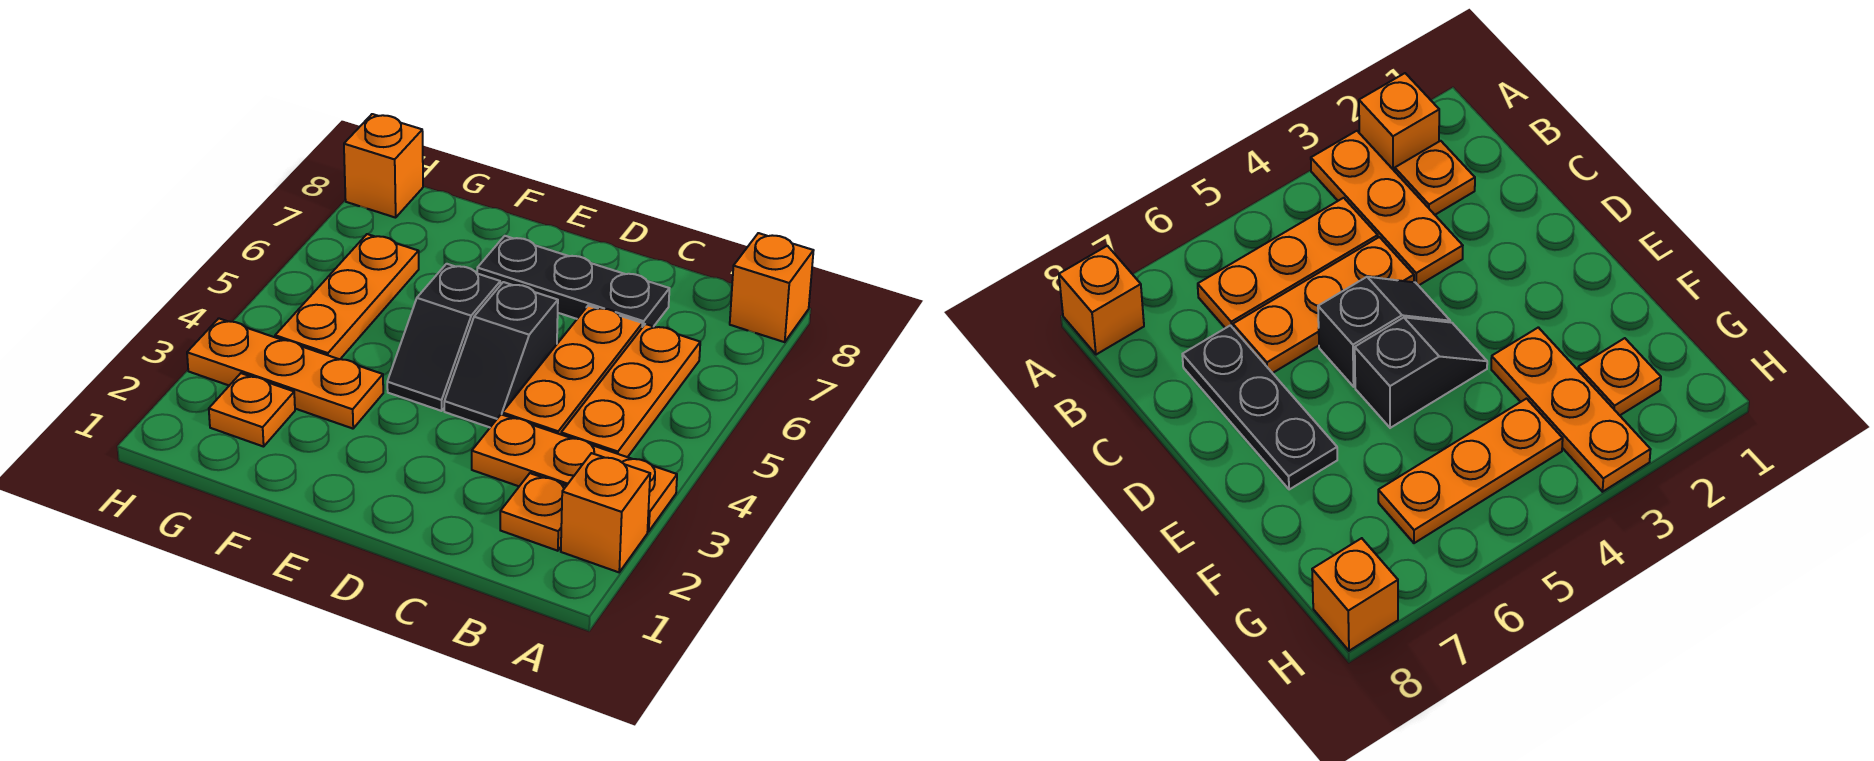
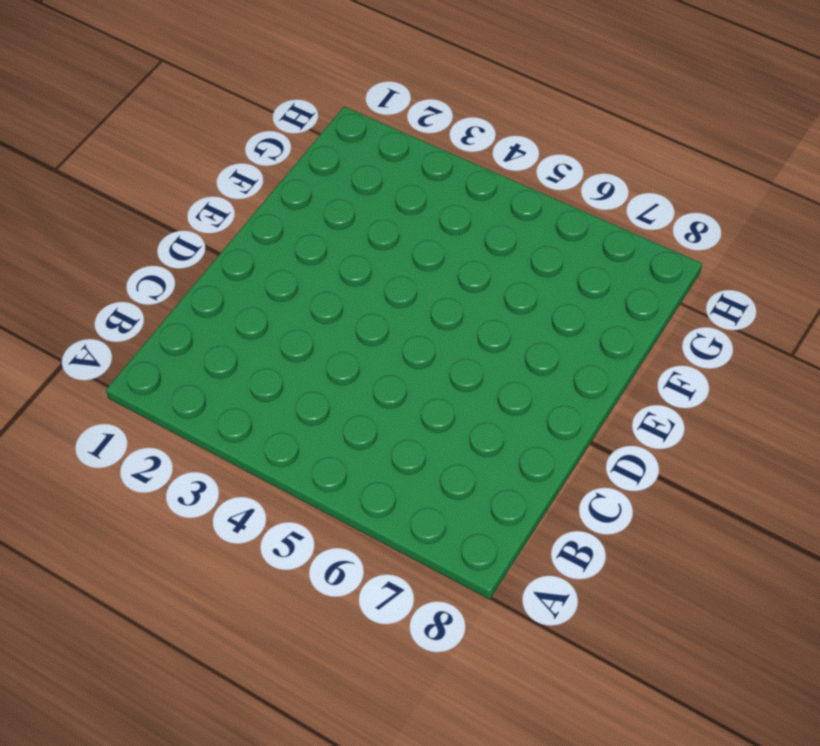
none -> orange 1x1 brick [561,453,650,572]
none -> orange 1x3 plate [472,414,677,531]
none -> orange 1x1 brick [730,233,814,342]

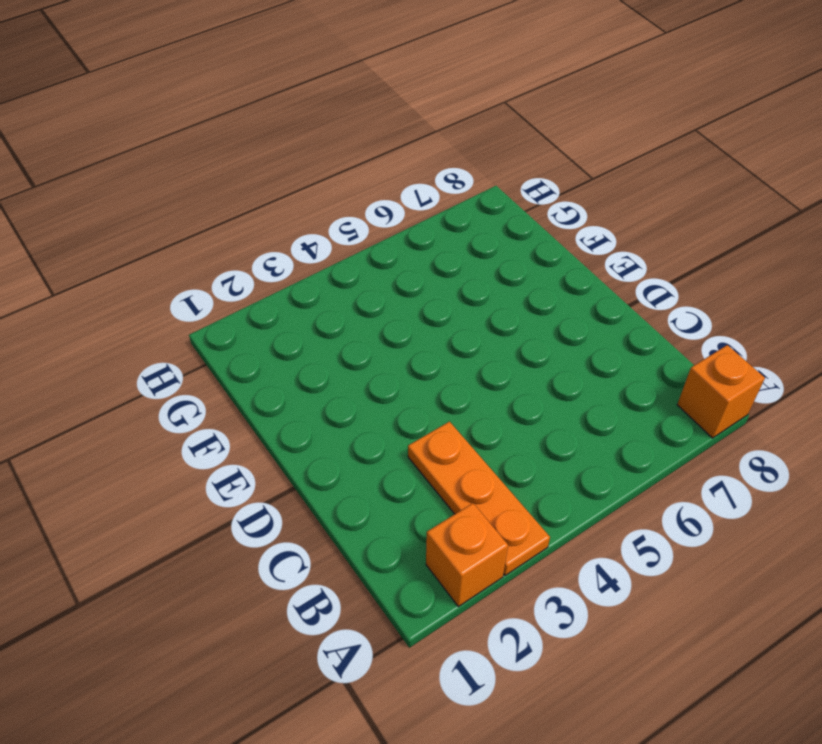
none -> orange 1x1 plate [500,473,566,551]
none -> orange 1x3 plate [561,324,700,457]
none -> orange 1x3 plate [502,306,642,434]

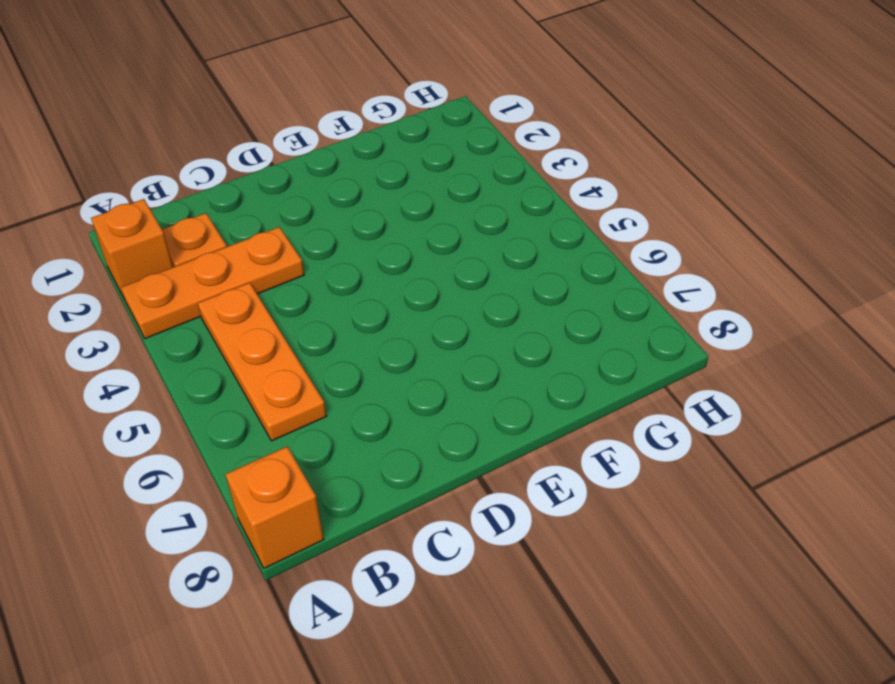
none -> orange 1x3 plate [502,306,642,434]
none -> black 1x3 plate [477,236,670,327]
none -> black 1x2 slope [444,282,558,427]

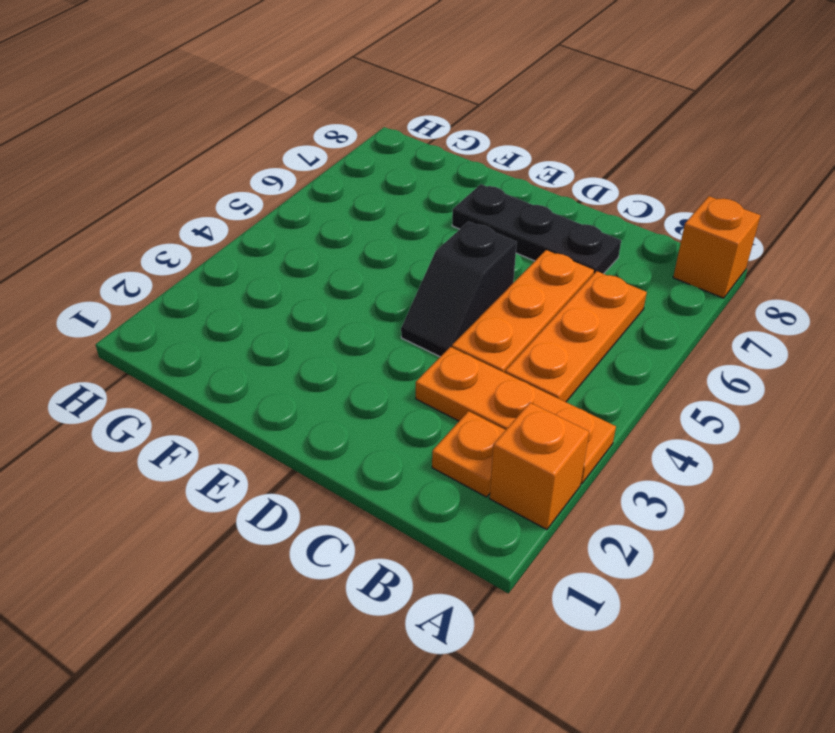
none -> black 1x2 slope [387,264,500,411]
none -> orange 1x3 plate [187,318,383,429]
none -> orange 1x1 plate [209,373,295,447]

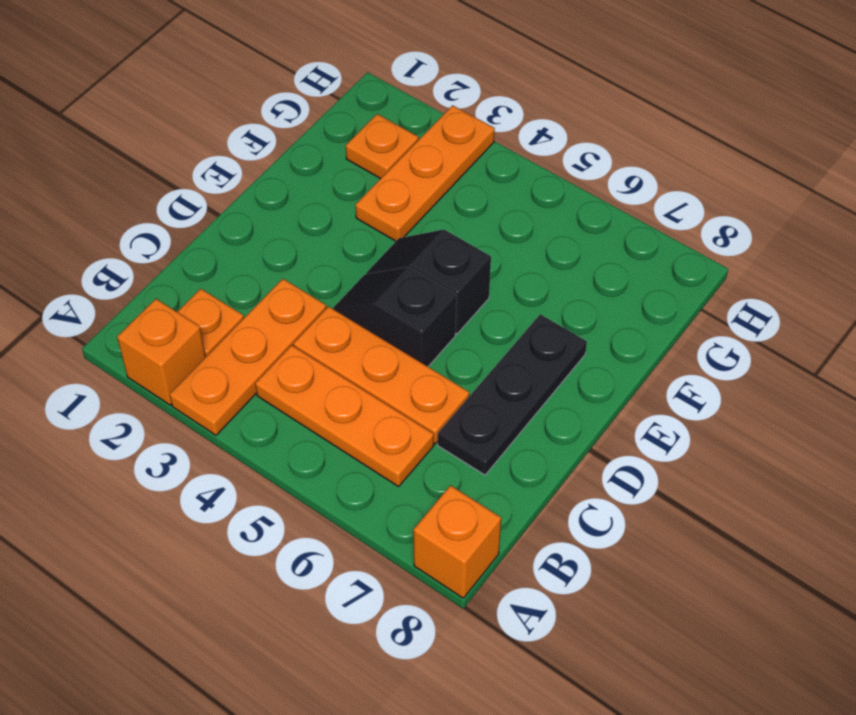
none -> orange 1x3 plate [275,234,419,359]
none -> orange 1x1 brick [344,114,423,218]

